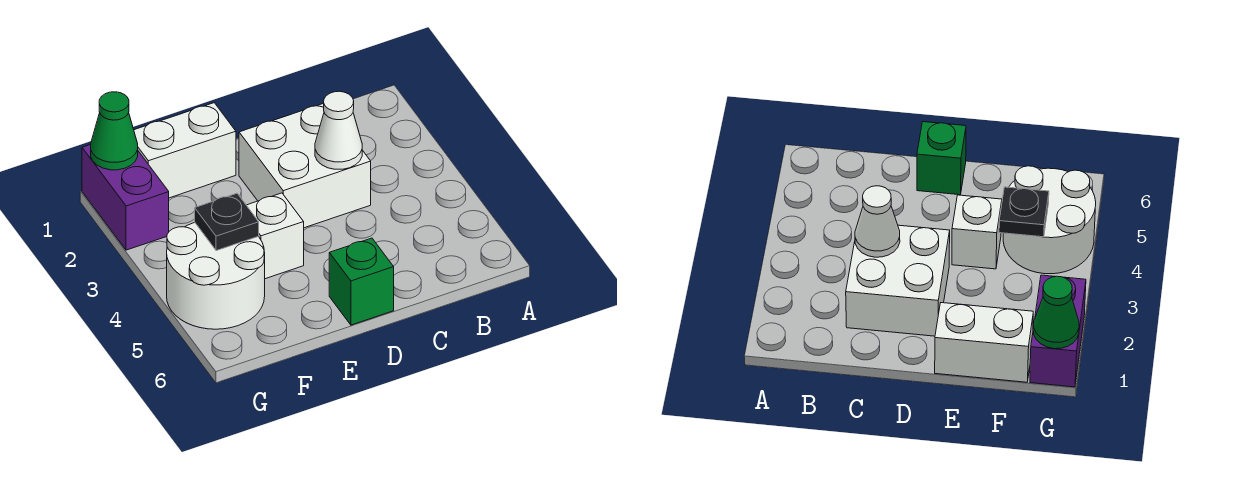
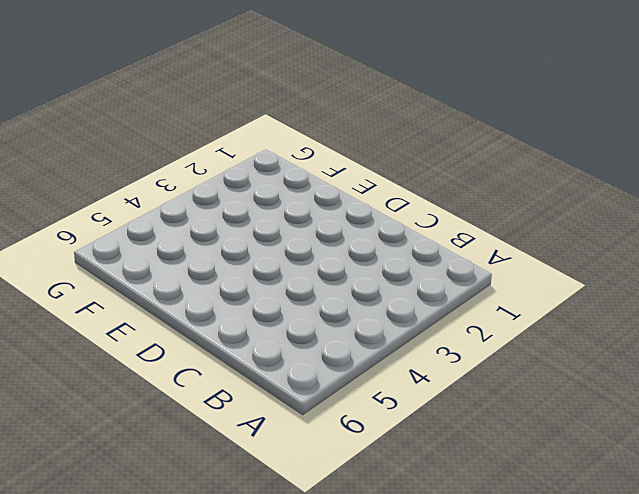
none -> white 2x2 brick [239,103,371,228]
none -> green 1x1 brick [329,238,394,325]

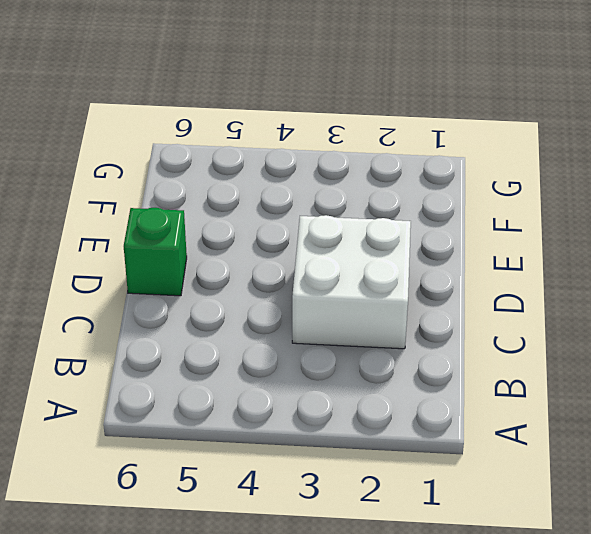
none -> white 1x2 brick [134,103,236,198]
none -> white 1x1 brick [247,193,304,279]

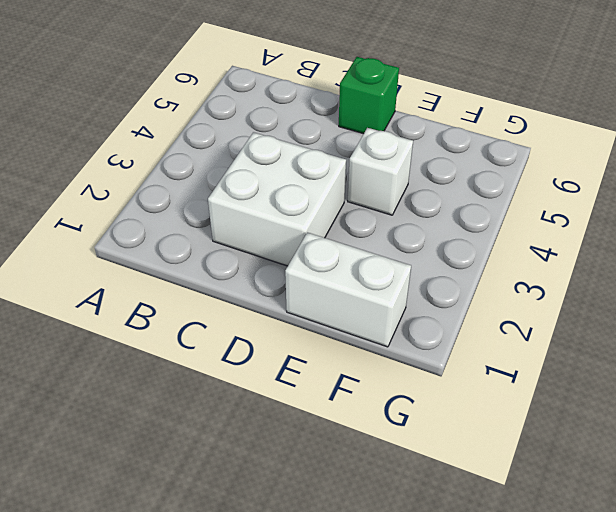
none -> white 2x2 round brick [167,223,265,329]
none -> purple 1x2 brick [82,144,169,250]

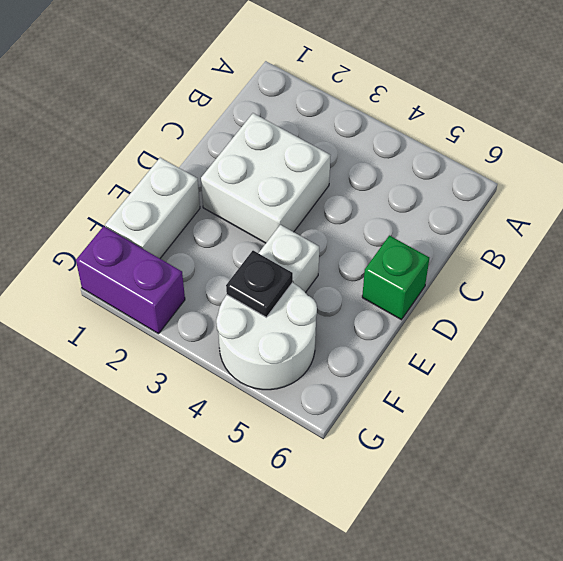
none -> white 1x1 cone [315,91,362,169]
none -> green 1x1 cone [91,92,138,170]

